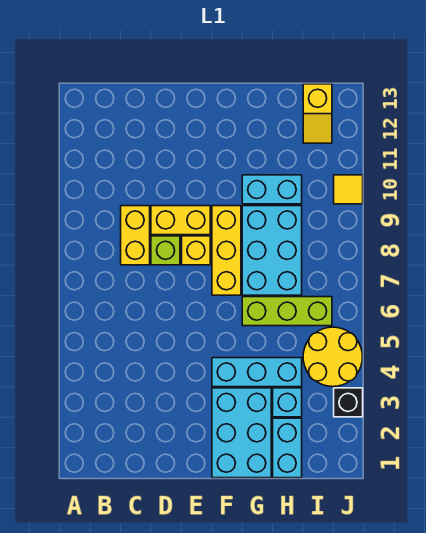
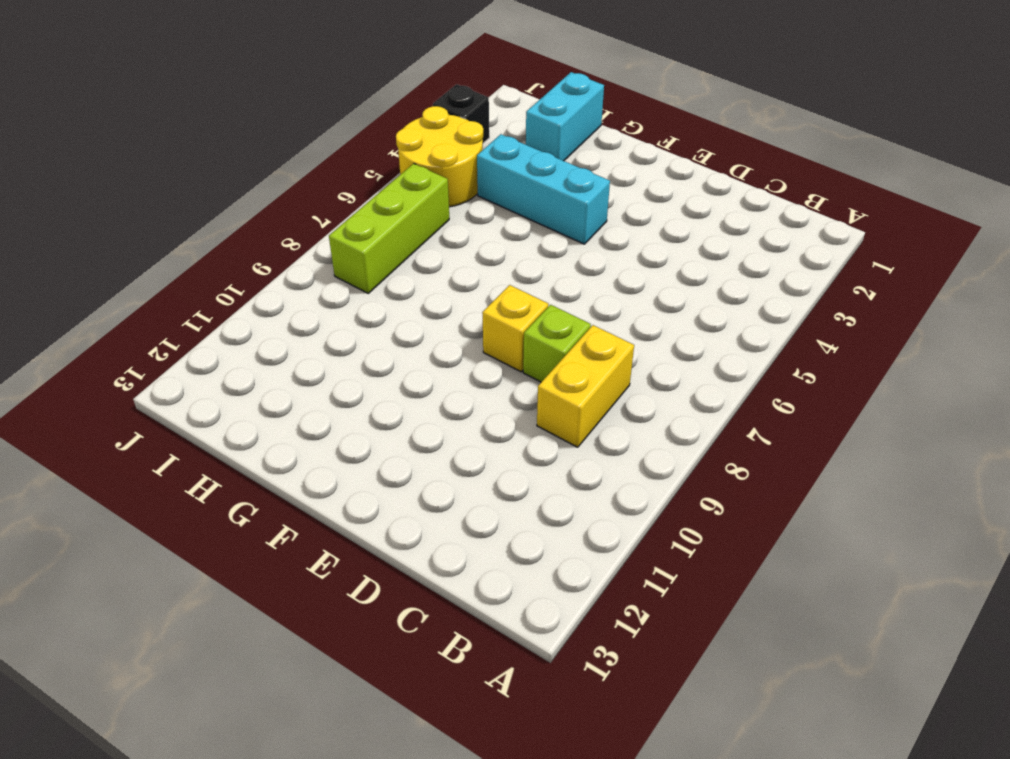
lime 1x3 brick [329,164,449,293] -> lime 1x3 brick turned to [242,297,332,326]
none -> yellow 1x2 brick [151,206,210,235]
none -> cyan 2x3 brick [212,388,271,478]
none -> yellow 1x3 brick [212,206,241,295]

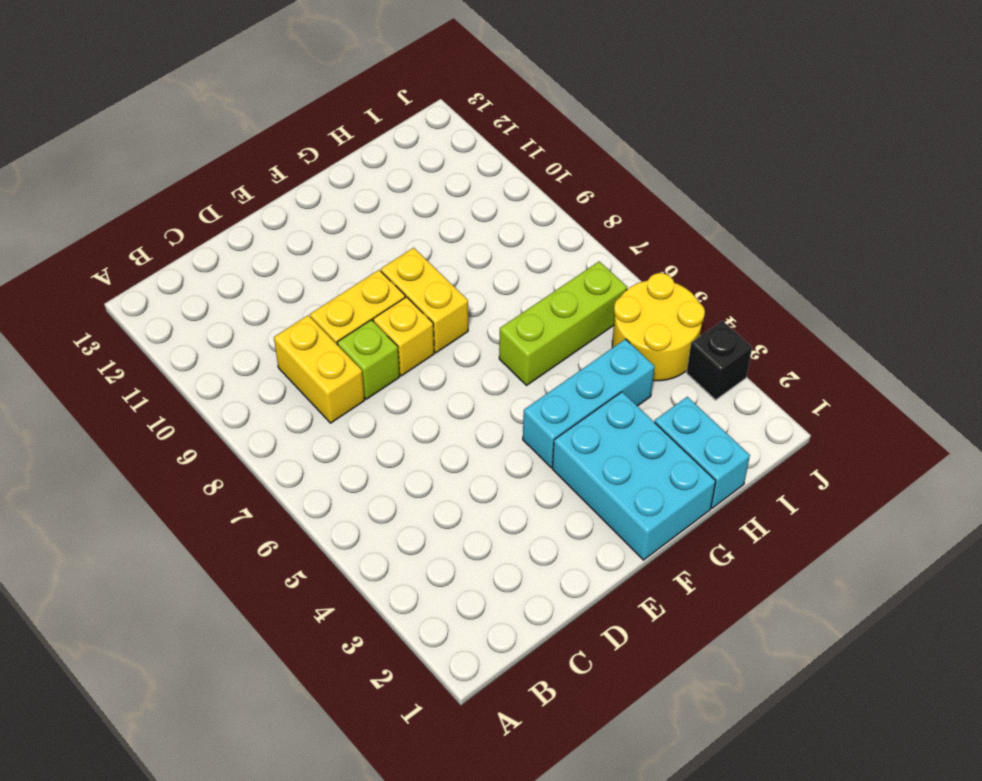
yellow 1x2 brick [381,248,468,353] -> yellow 1x3 brick [212,206,241,295]
none -> cyan 2x3 brick [242,206,302,295]
none -> cyan 1x2 brick [242,175,302,204]
none -> cyan 1x1 brick [273,388,302,417]

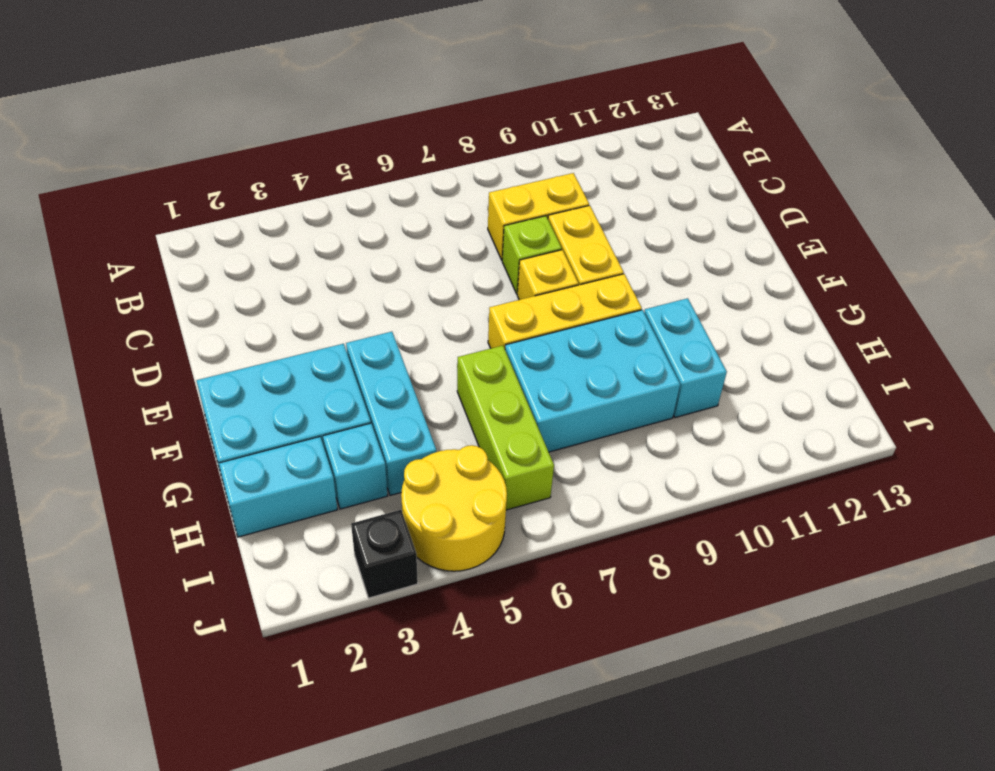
none -> yellow 1x2 slope [303,84,332,143]
none -> yellow 1x1 tile [334,175,363,204]

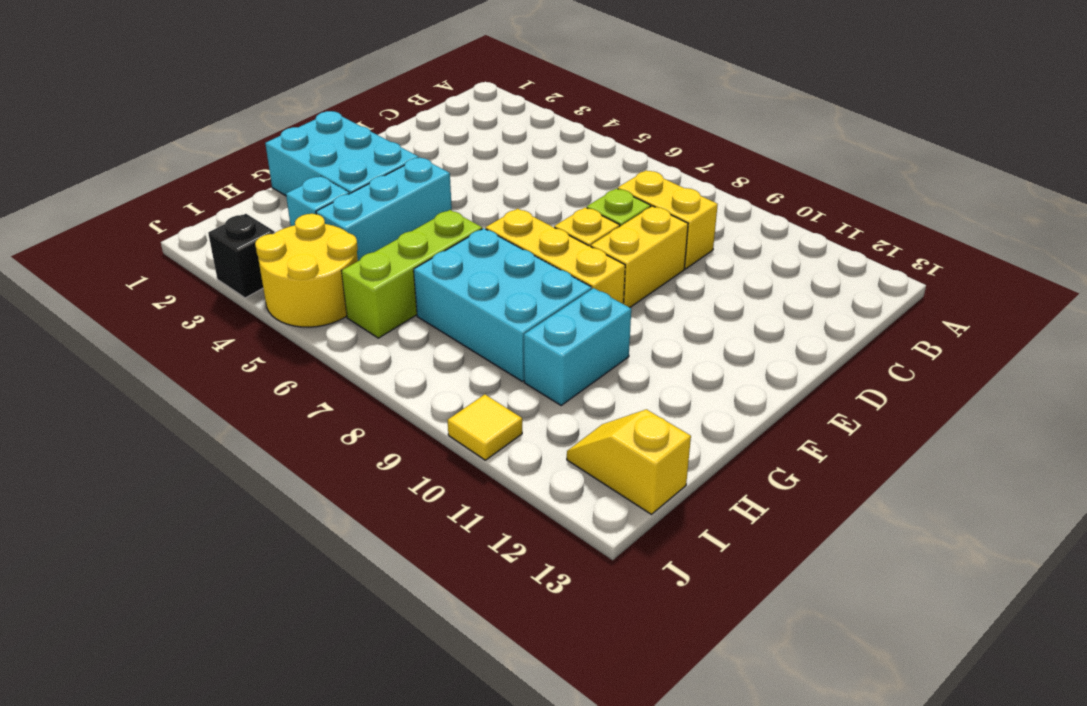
none -> cyan 1x2 brick [273,418,302,478]

